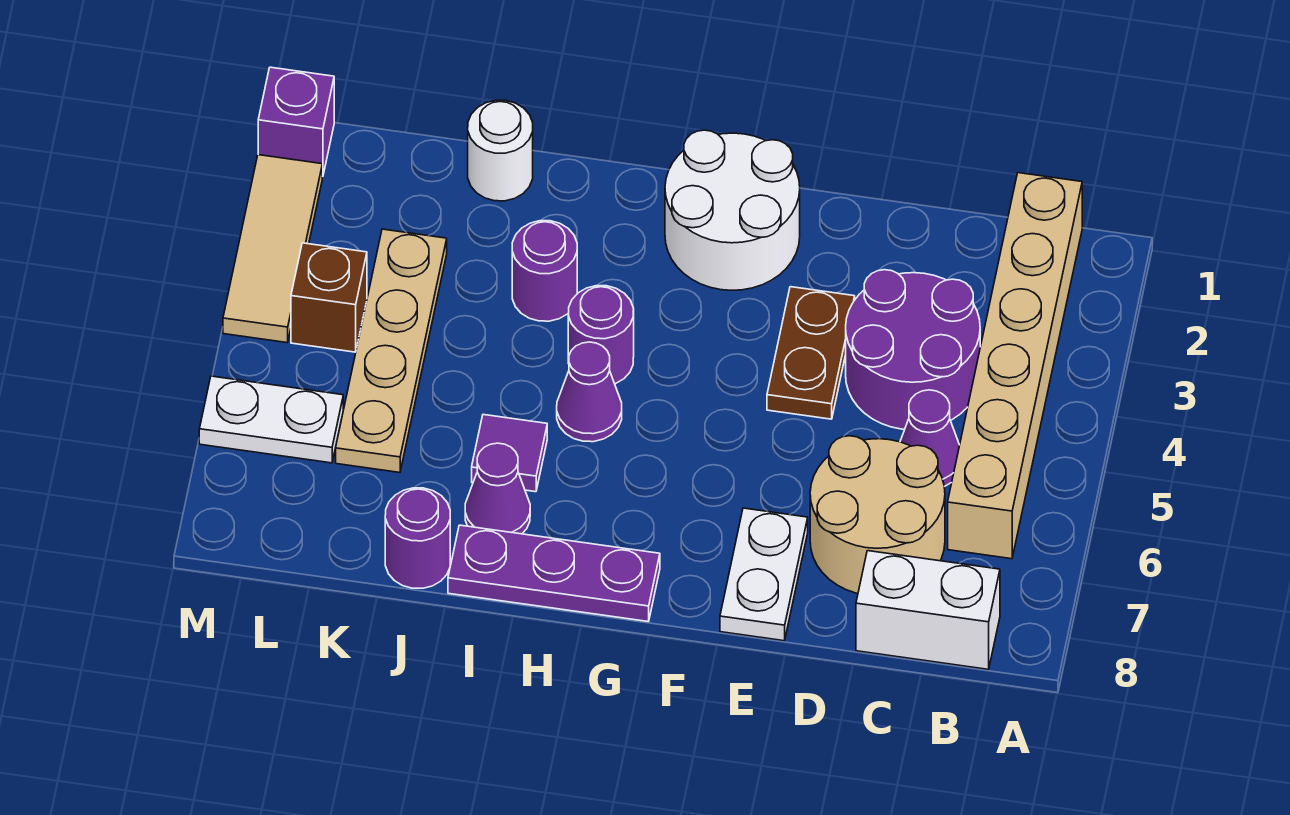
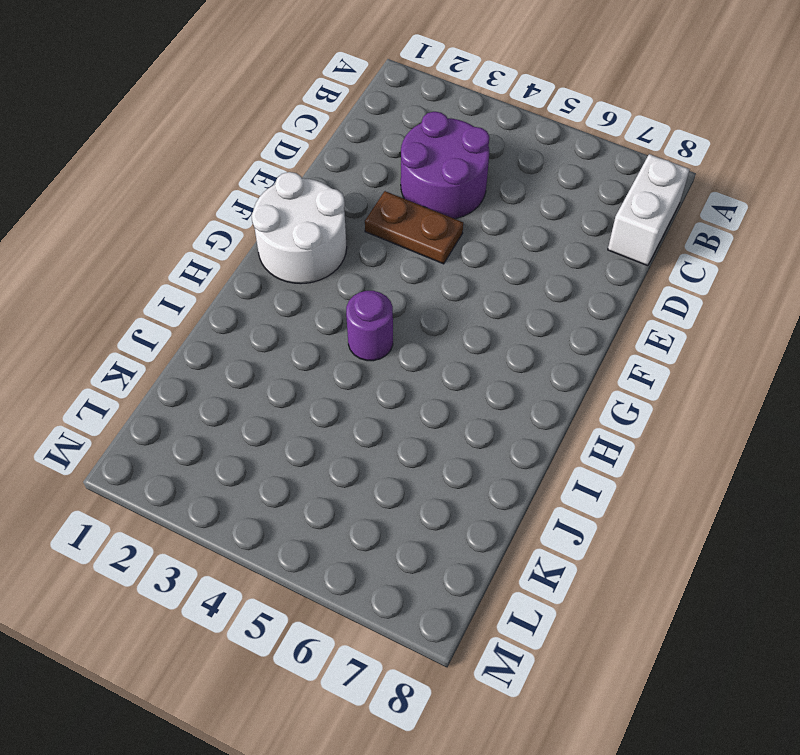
none -> tan 1x6 brick [948,173,1082,559]
none -> purple 1x1 cone [900,390,960,487]
none -> tan 2x2 round brick [810,436,945,593]

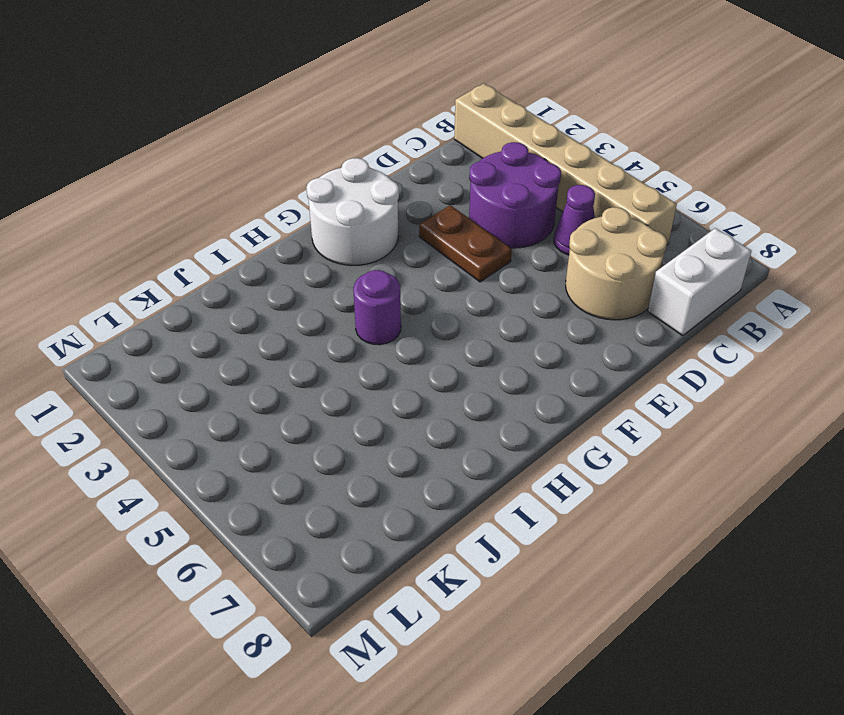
none -> white 1x2 plate [720,508,808,641]
none -> purple 1x3 plate [448,525,660,622]
none -> purple 1x1 cone [557,342,622,442]

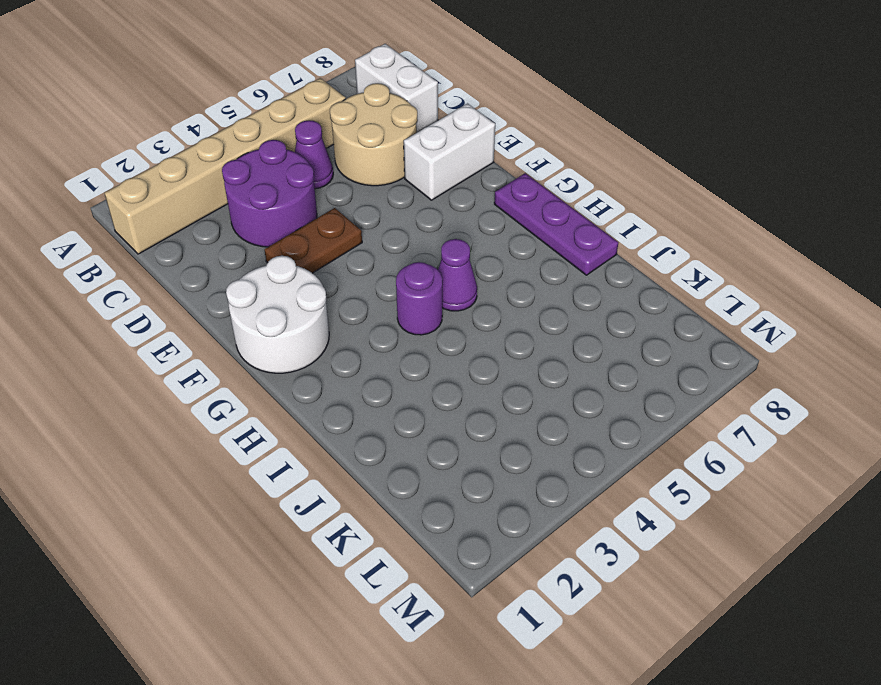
white 1x2 brick [404,104,495,200] -> white 1x2 plate [720,508,808,641]
none -> purple 1x1 round brick [512,221,577,321]
none -> purple 1x1 tile [472,415,547,492]
none -> purple 1x1 cone [465,443,530,534]

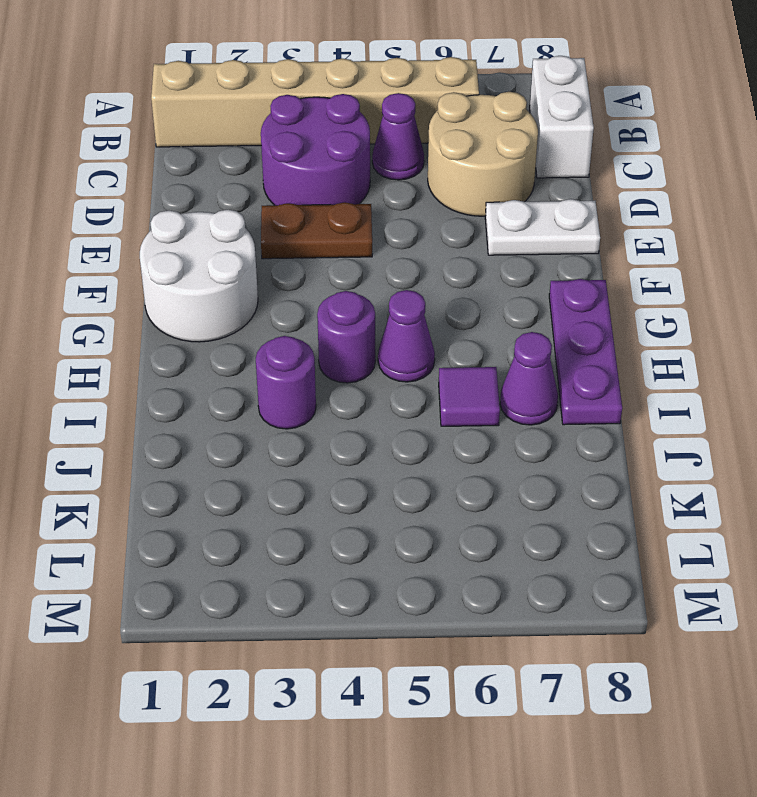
none -> white 1x1 round brick [468,100,533,201]
none -> purple 1x1 round brick [385,488,450,588]
none -> tan 1x4 plate [336,229,447,473]

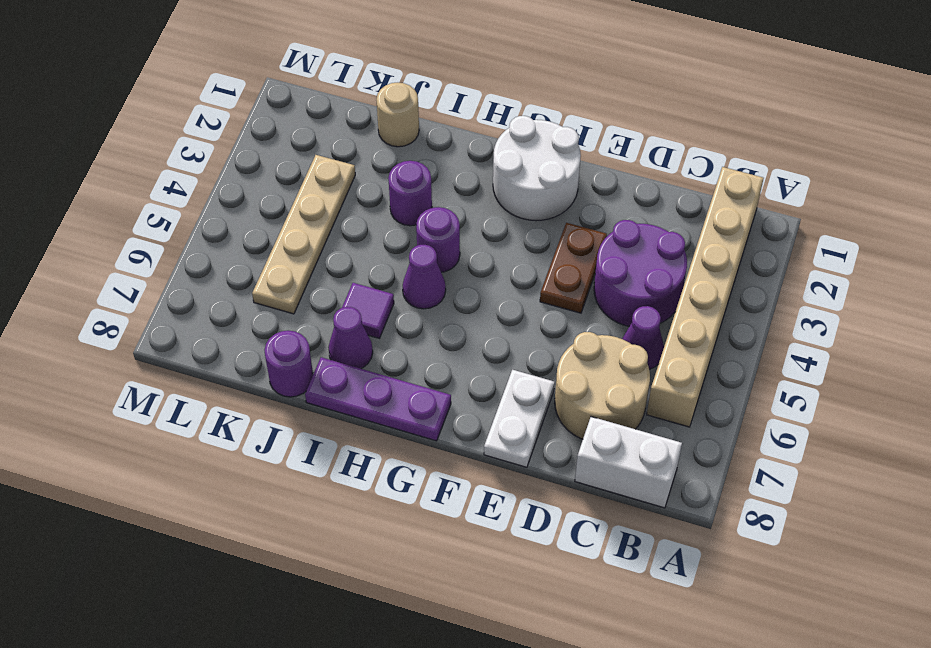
tan 1x1 round brick [376,82,419,147] -> white 1x1 round brick [468,100,533,201]
none -> brown 1x1 brick [291,243,367,352]
none -> white 1x2 plate [199,376,343,463]
none -> purple 1x1 brick [258,67,334,177]

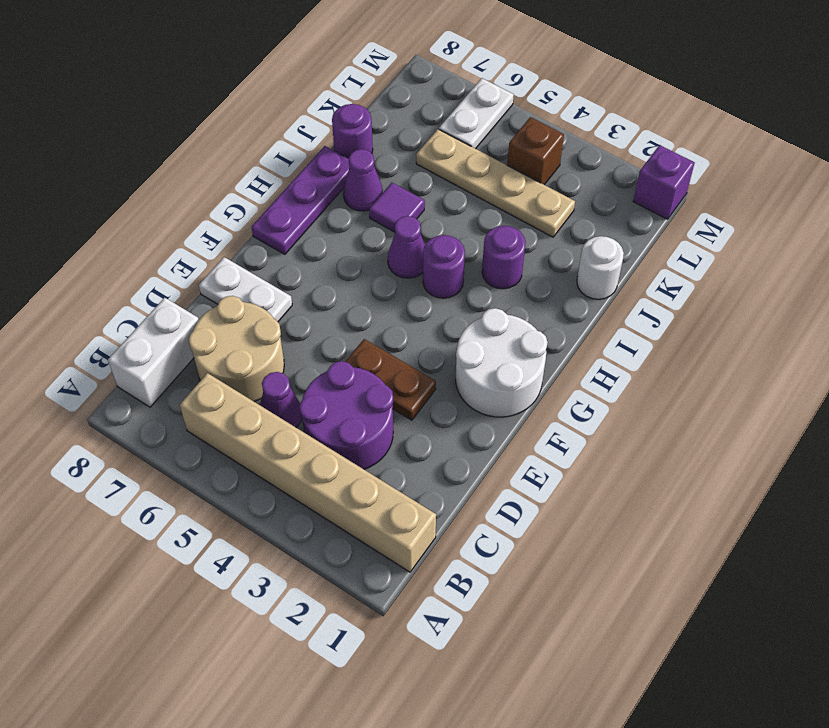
none -> tan 1x3 tile [223,155,322,343]

